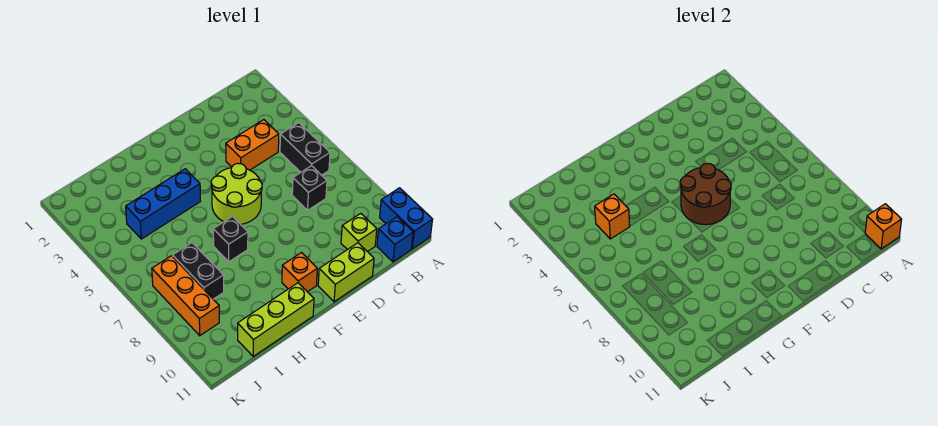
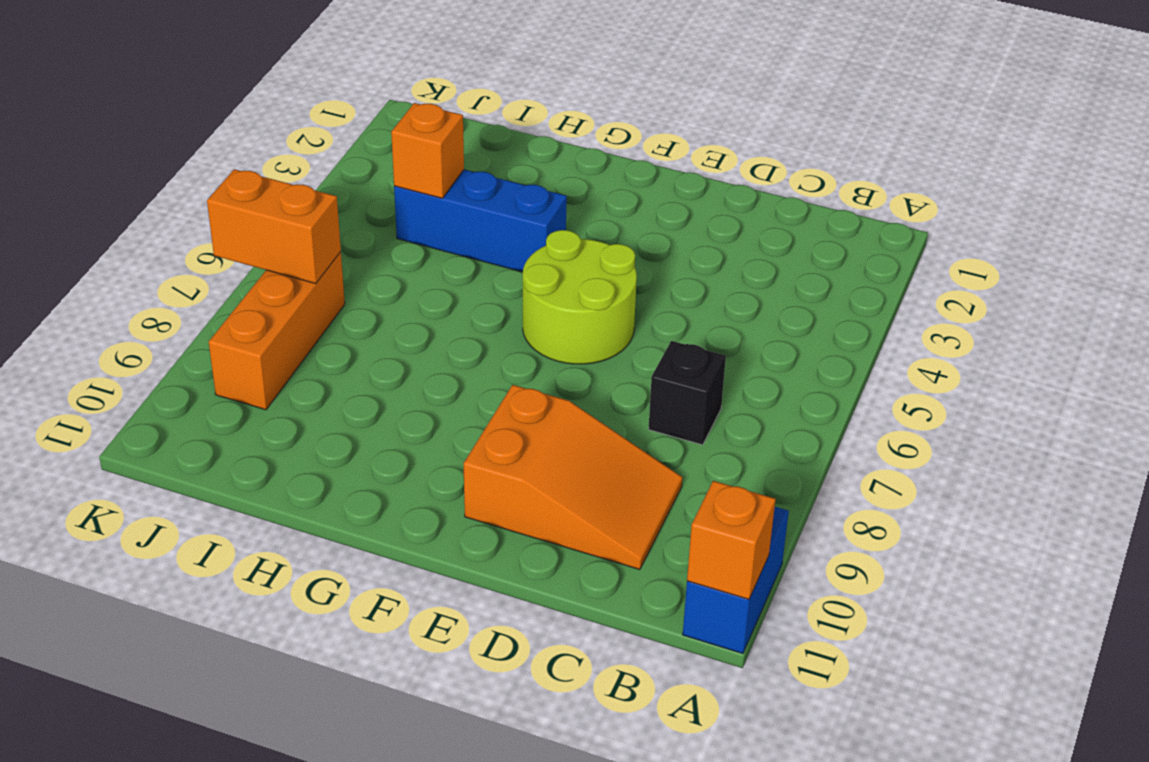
orange 2x3 slope [463,385,682,570] -> lime 1x1 brick [341,213,377,252]
orange 1x2 brick [207,169,341,284] -> orange 1x2 brick moved to [226,120,279,170]
none -> black 1x2 brick [280,123,330,175]
none -> blue 1x1 brick [377,217,413,262]
none -> lime 1x2 brick [318,243,374,302]

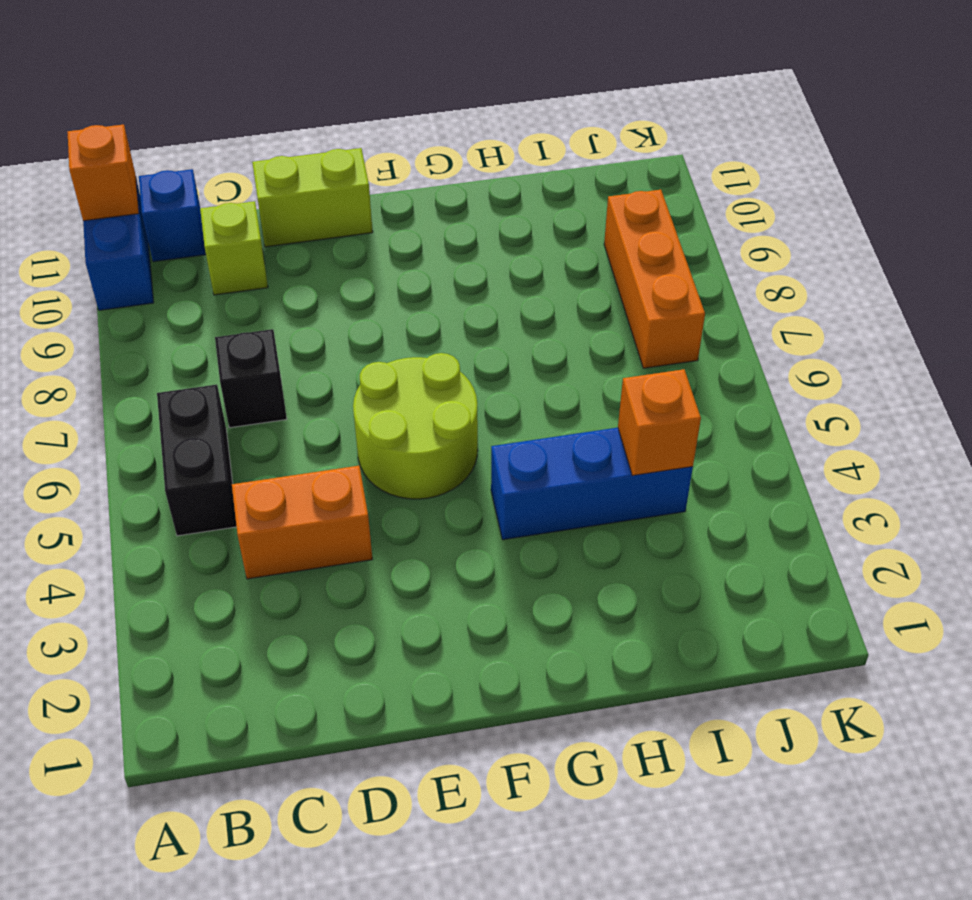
none -> orange 1x1 brick [282,253,317,292]
none -> black 1x1 brick [213,217,248,262]
none -> lime 1x3 brick [238,283,314,356]

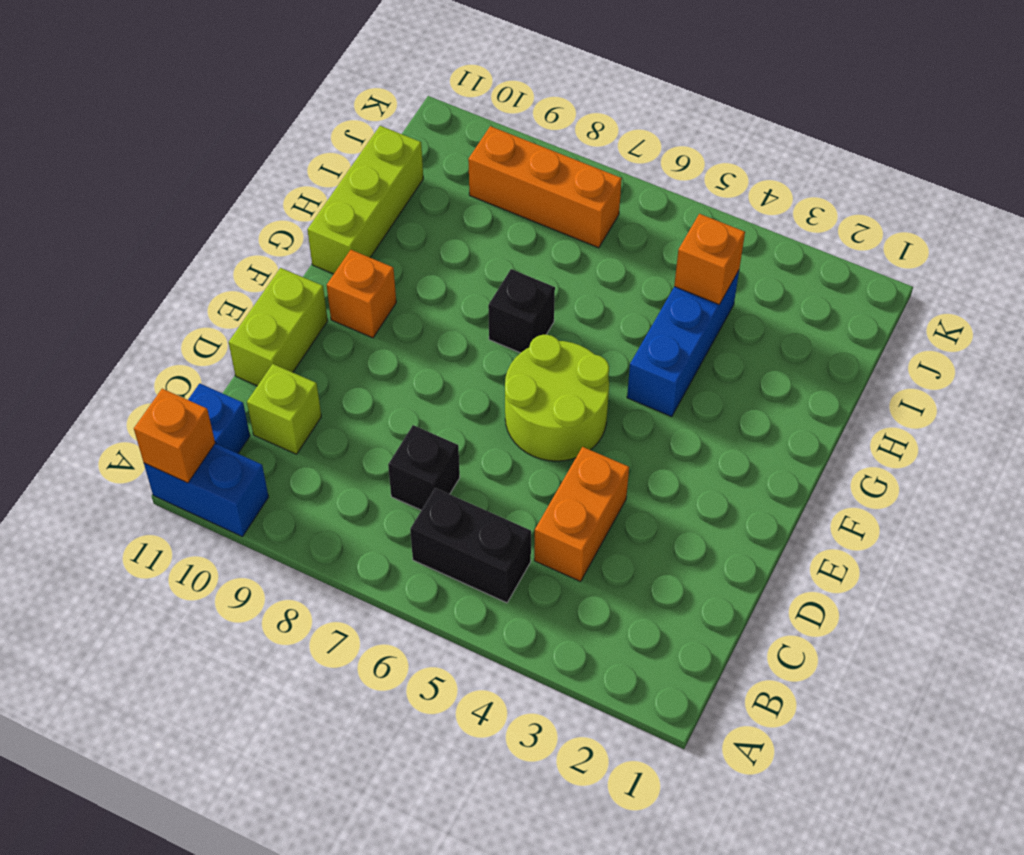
none -> black 1x2 brick [173,243,224,299]
none -> brown 2x2 round brick [680,163,731,225]

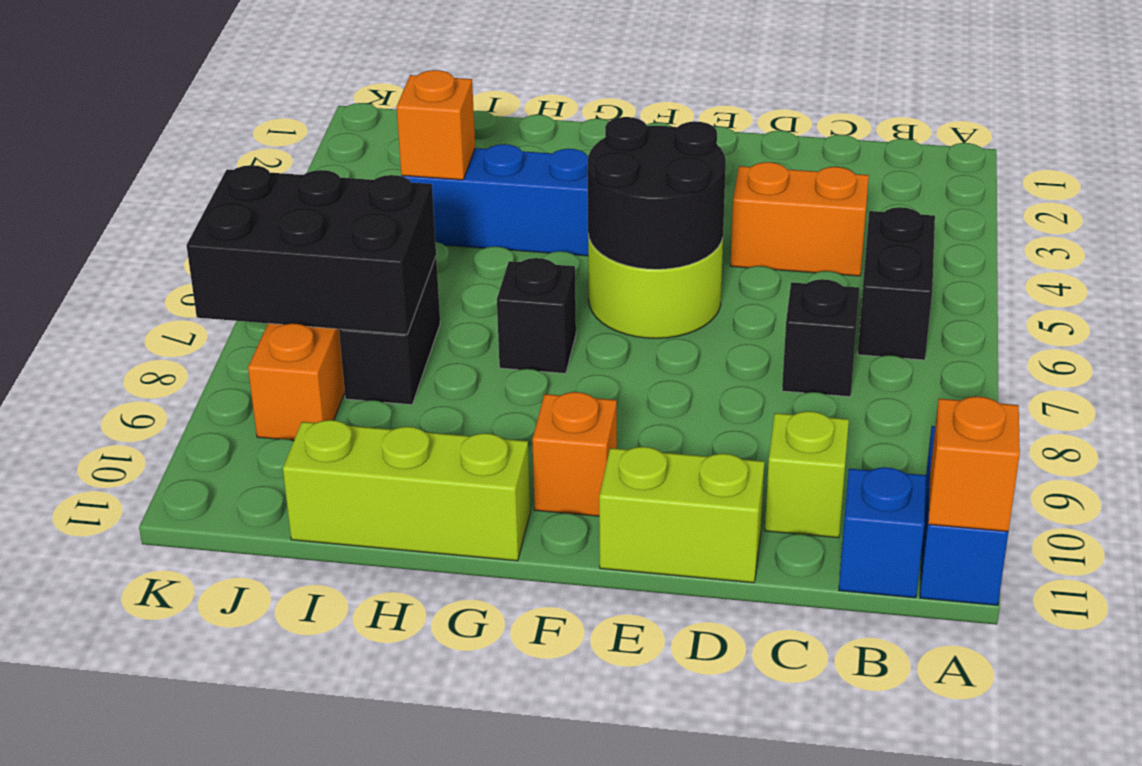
black 2x2 round brick [588,117,726,269] -> brown 2x2 round brick [680,163,731,225]
black 2x3 brick [187,165,436,334] -> none

